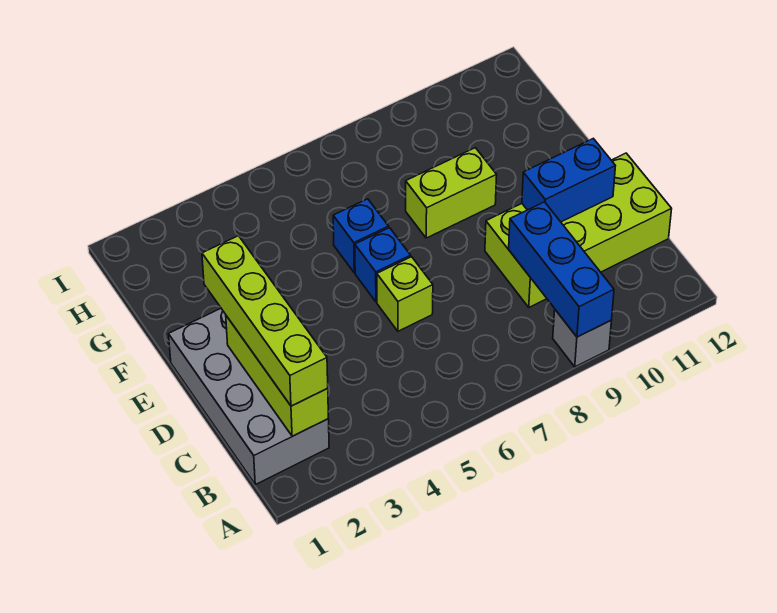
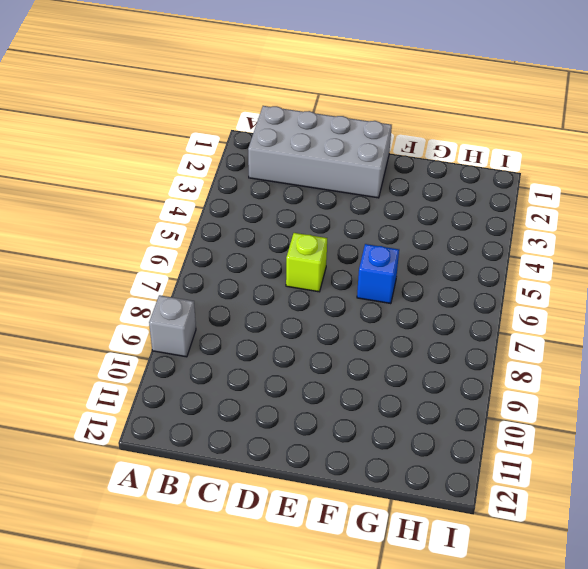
none -> lime 2x4 brick [485,153,672,307]
none -> blue 1x1 brick [355,228,411,302]

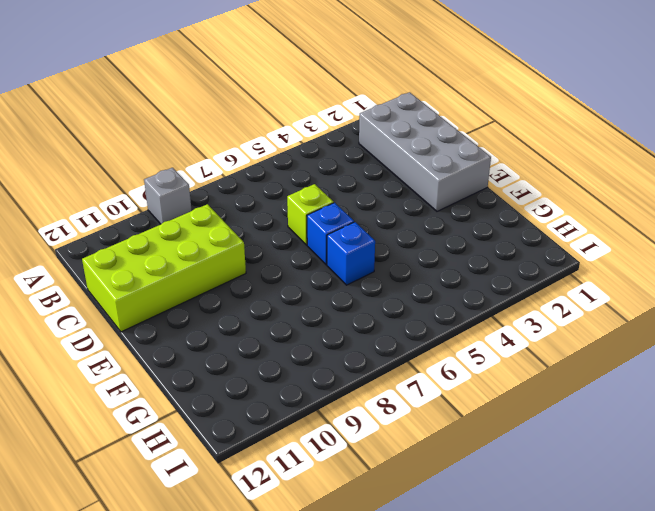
none -> lime 1x2 brick [406,148,497,238]
none -> blue 1x3 brick [509,202,614,337]

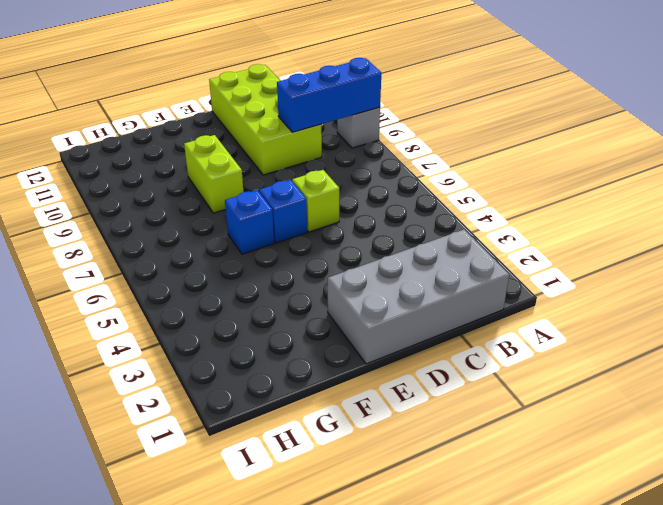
none -> lime 1x3 brick [226,316,328,436]
none -> blue 1x2 brick [522,139,615,222]

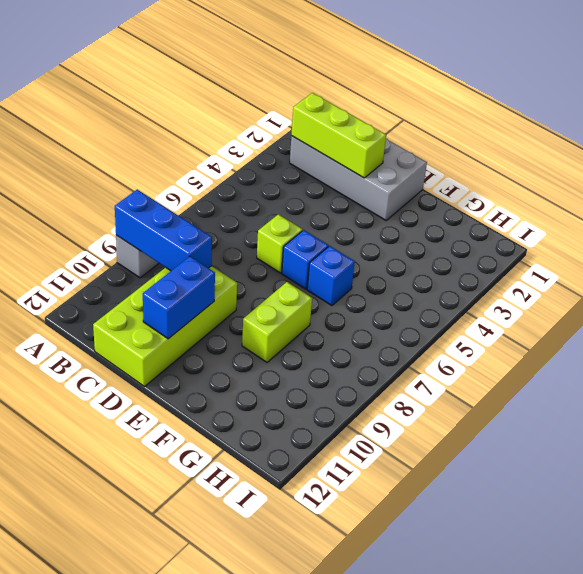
none -> lime 1x4 brick [202,236,328,406]

